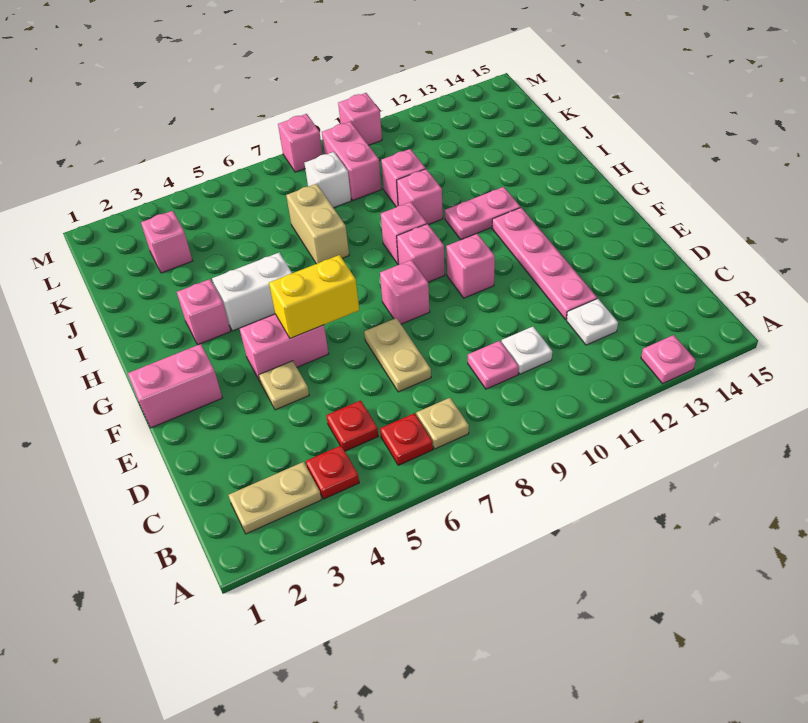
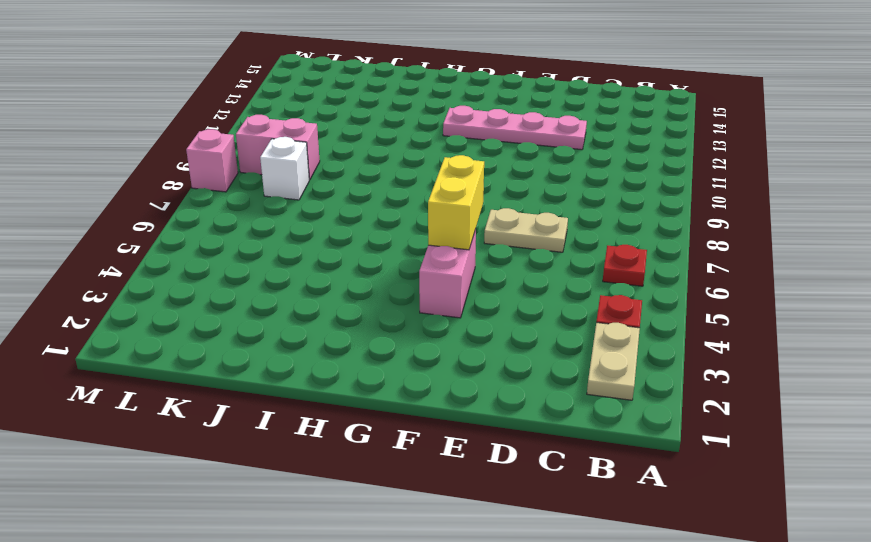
none -> pink 1x1 plate [641,335,696,384]
none -> tan 1x1 plate [416,398,469,449]
none -> red 1x1 plate [326,400,378,451]
none -> pink 1x1 plate [468,341,519,389]

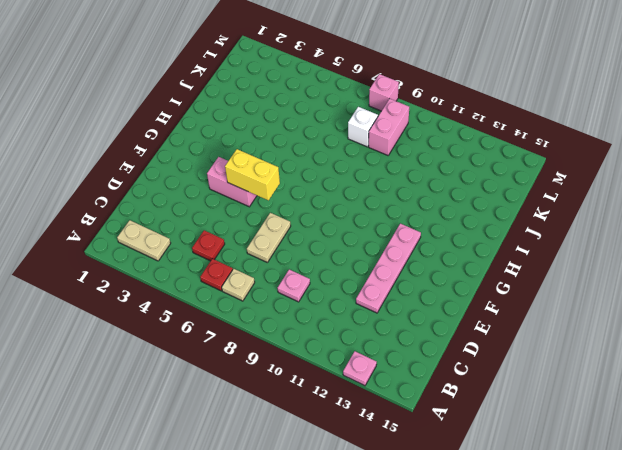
none -> red 1x1 plate [306,446,359,499]
none -> white 1x1 plate [501,327,552,374]
none -> white 1x1 plate [567,299,618,345]
none -> tan 1x1 plate [259,361,309,410]

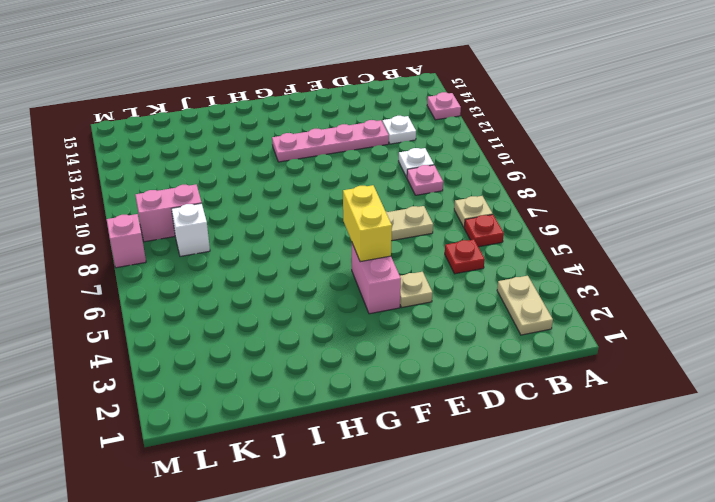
none -> red 1x1 plate [306,446,359,499]
none -> pink 1x2 brick [128,344,222,428]
none -> pink 1x1 brick [380,260,430,324]
none -> pink 1x1 brick [446,234,495,298]

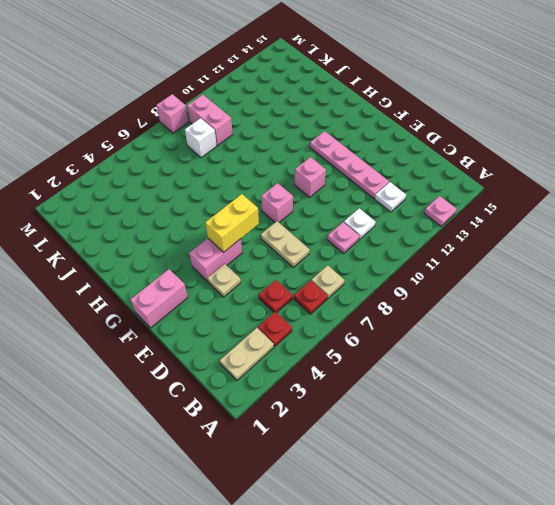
none -> pink 1x1 brick [397,224,445,282]
none -> pink 1x1 brick [177,279,231,345]
none -> white 1x2 brick [212,253,292,331]
none -> pink 1x1 brick [381,202,427,265]

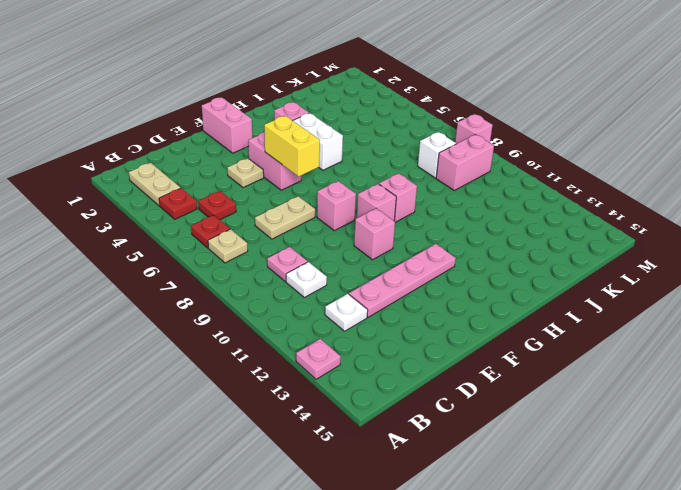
none -> pink 1x2 plate [445,187,520,240]
none -> tan 1x2 brick [286,184,349,264]
none -> pink 1x1 brick [397,169,443,225]
none -> pink 1x1 brick [381,149,426,207]

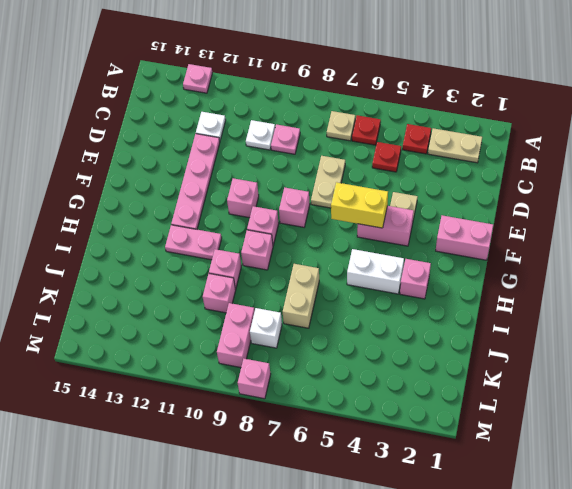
none -> pink 1x1 brick [141,211,192,273]
none -> pink 1x1 brick [338,93,382,145]

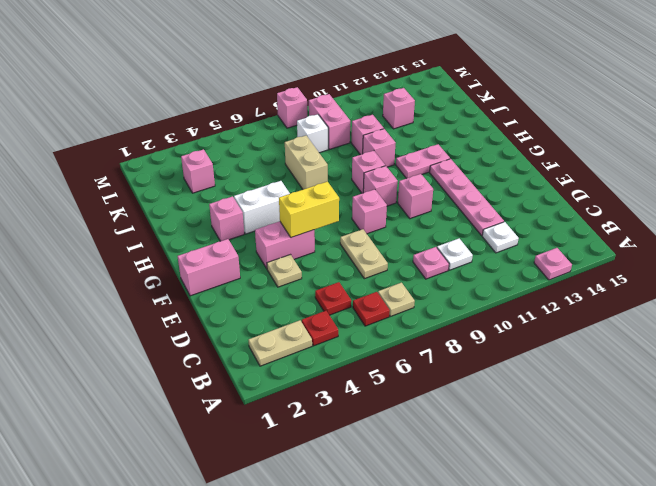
pink 1x1 brick [383,88,415,129] -> pink 1x1 brick moved to [338,93,382,145]

